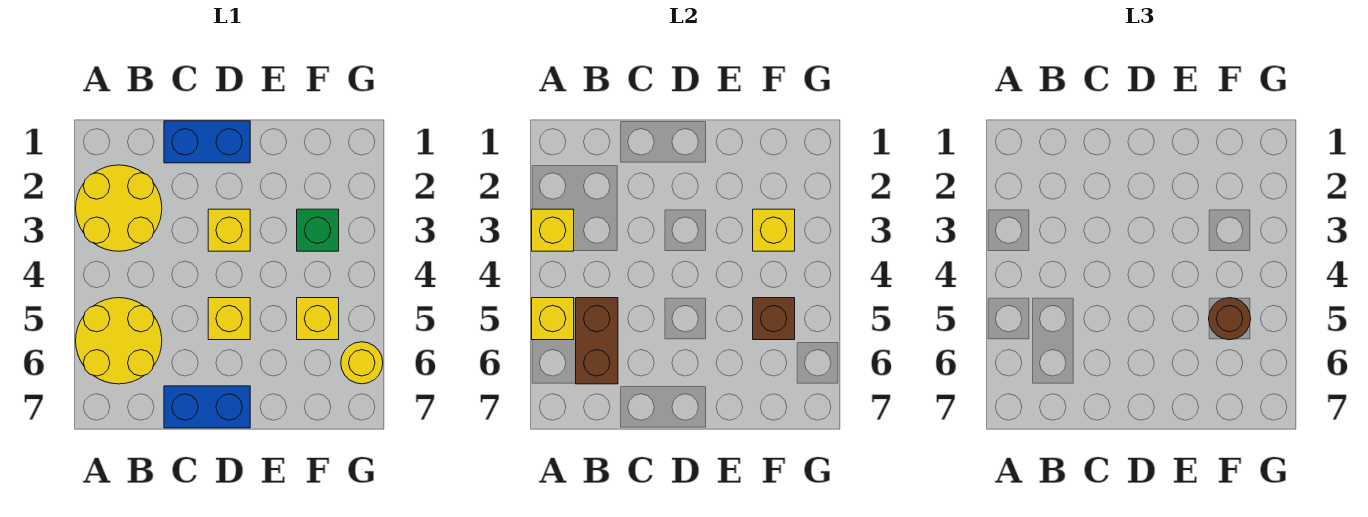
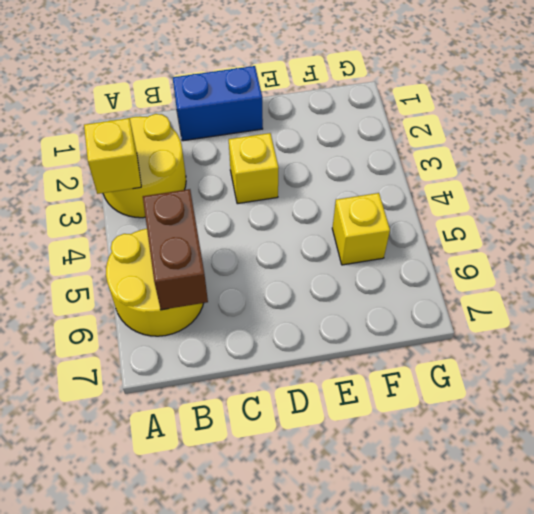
none -> blue 1x2 brick [164,386,250,428]
none -> yellow 1x1 brick [208,298,250,340]
none -> green 1x1 brick [297,209,339,251]

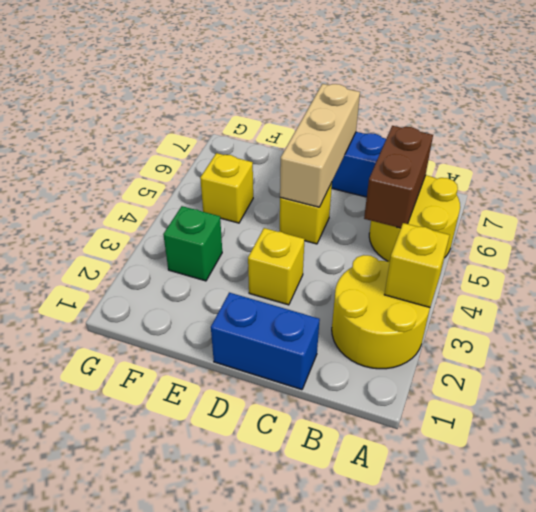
tan 1x3 brick [280,84,360,207] -> none
none -> yellow 1x1 round brick [341,342,383,384]
none -> yellow 1x1 brick [532,298,574,340]
none -> yellow 1x1 brick [753,209,795,251]

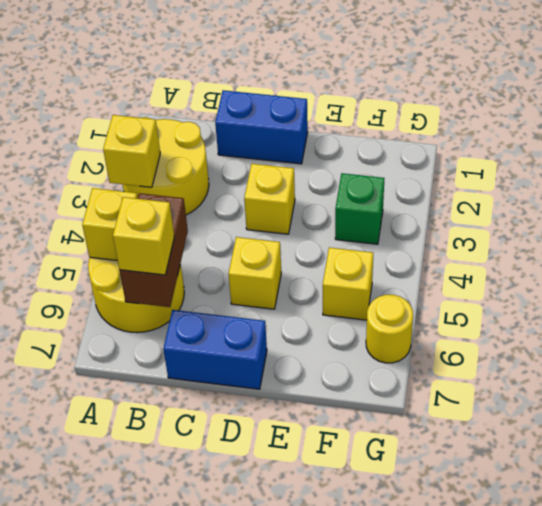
yellow 1x1 brick [113,197,174,275] -> yellow 1x1 brick moved to [753,209,795,251]
none -> brown 1x1 brick [753,298,795,340]
none -> brown 1x1 round brick [1209,298,1251,340]

